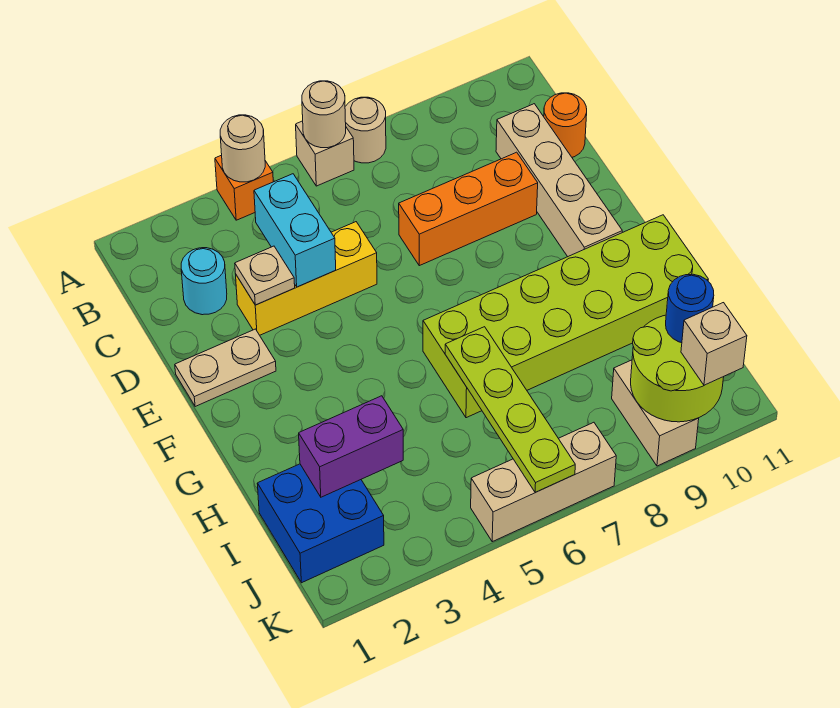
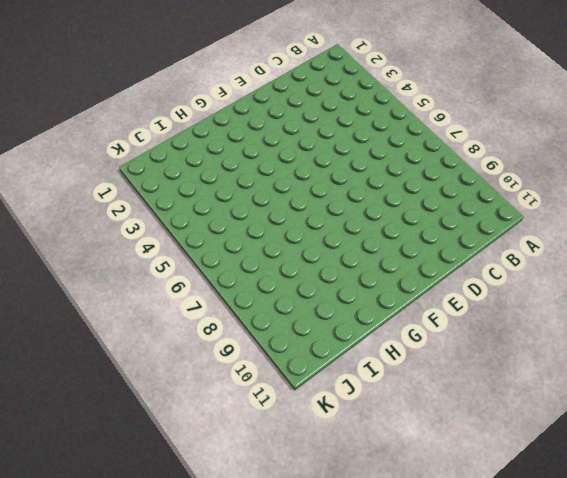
none -> orange 1x1 brick [215,155,273,220]
none -> tan 1x1 brick [296,121,354,186]
none -> tan 1x1 round brick [345,97,386,163]

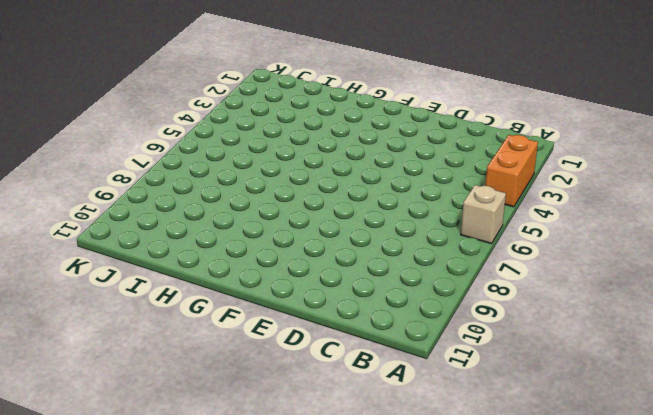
orange 1x2 brick [485,135,538,207] -> orange 1x1 brick [215,155,273,220]
none -> tan 1x1 round brick [345,97,386,163]
none -> cyan 1x1 round brick [181,248,227,315]
none -> tan 1x4 brick [496,104,622,257]

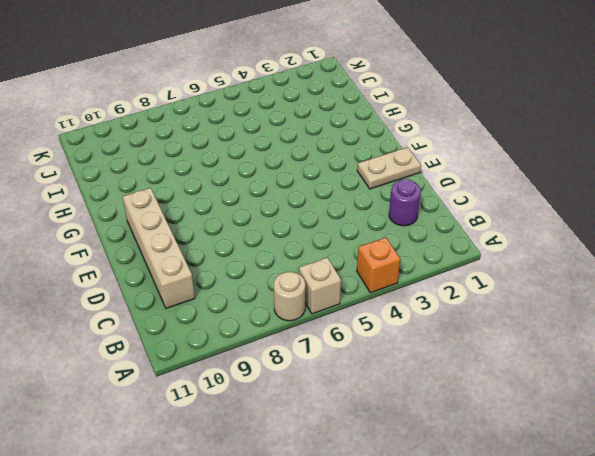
purple 1x1 round brick [389,179,421,226] -> cyan 1x1 round brick [181,248,227,315]
none -> orange 1x1 round brick [544,93,587,157]
none -> yellow 1x3 brick [236,222,377,335]
none -> orange 1x3 brick [399,152,538,266]

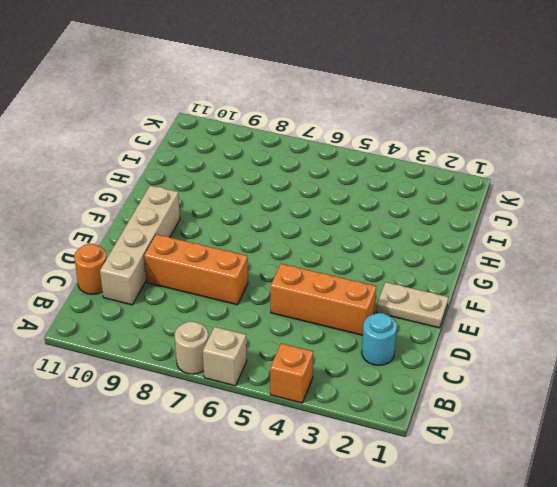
orange 1x3 brick [270,264,376,335] -> yellow 1x3 brick [236,222,377,335]
none -> lime 2x6 brick [423,215,708,418]
none -> blue 2x2 brick [257,464,384,583]
none -> tan 1x2 brick [612,360,699,466]

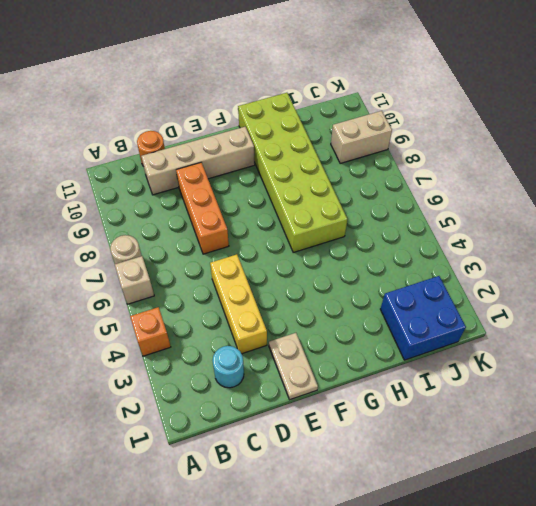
none -> tan 1x3 brick [471,422,616,542]
none -> tan 1x1 round brick [220,115,265,182]
none -> tan 1x1 round brick [302,81,346,148]

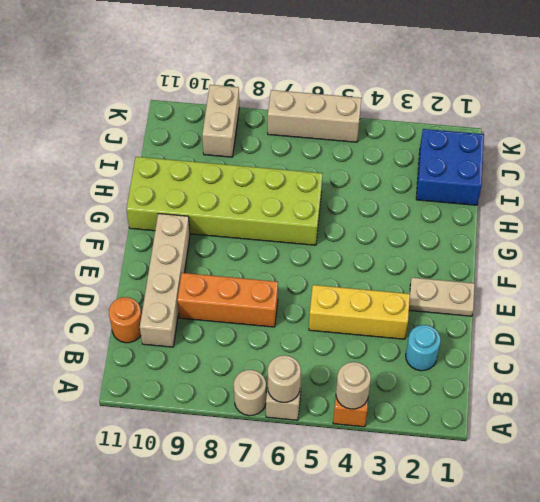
none -> cyan 1x2 brick [254,174,336,287]
none -> tan 1x1 plate [235,246,295,305]
none -> lime 1x4 plate [445,327,575,493]

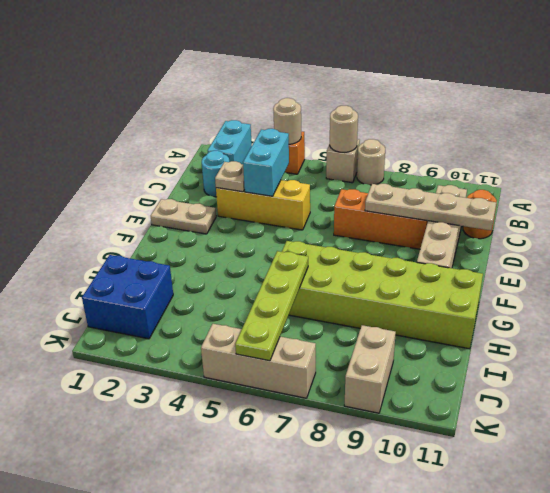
cyan 1x2 brick [207,120,252,164] -> none
tan 1x4 plate [365,184,496,230] -> none
none -> purple 1x2 brick [299,396,403,497]
none -> lime 2x2 round brick [631,315,724,422]
none -> blue 1x1 round brick [666,274,714,343]

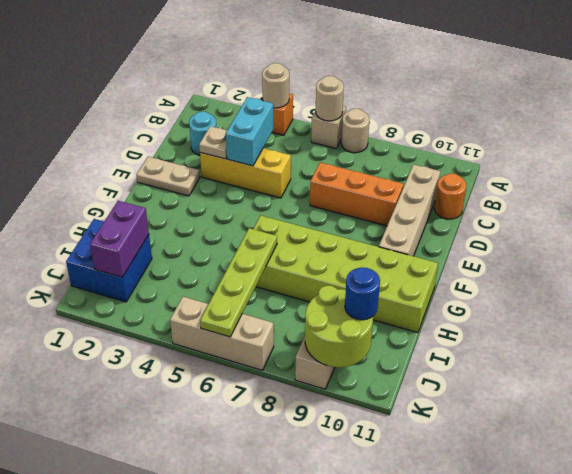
purple 1x2 brick [90,201,149,277] -> purple 1x2 brick turned to [299,396,403,497]
none -> tan 1x1 brick [681,303,747,385]

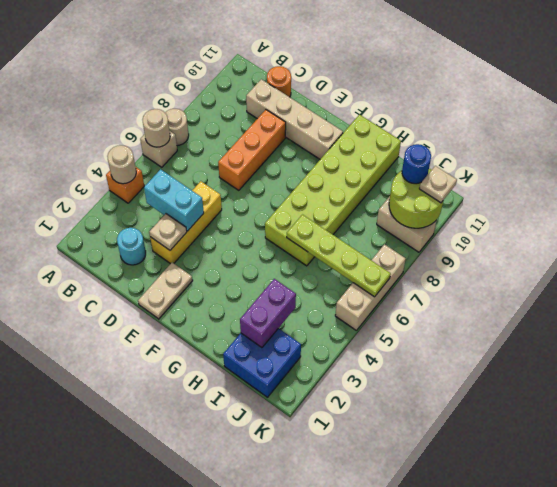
tan 1x1 plate [419,166,457,203] -> tan 1x1 brick [681,303,747,385]

